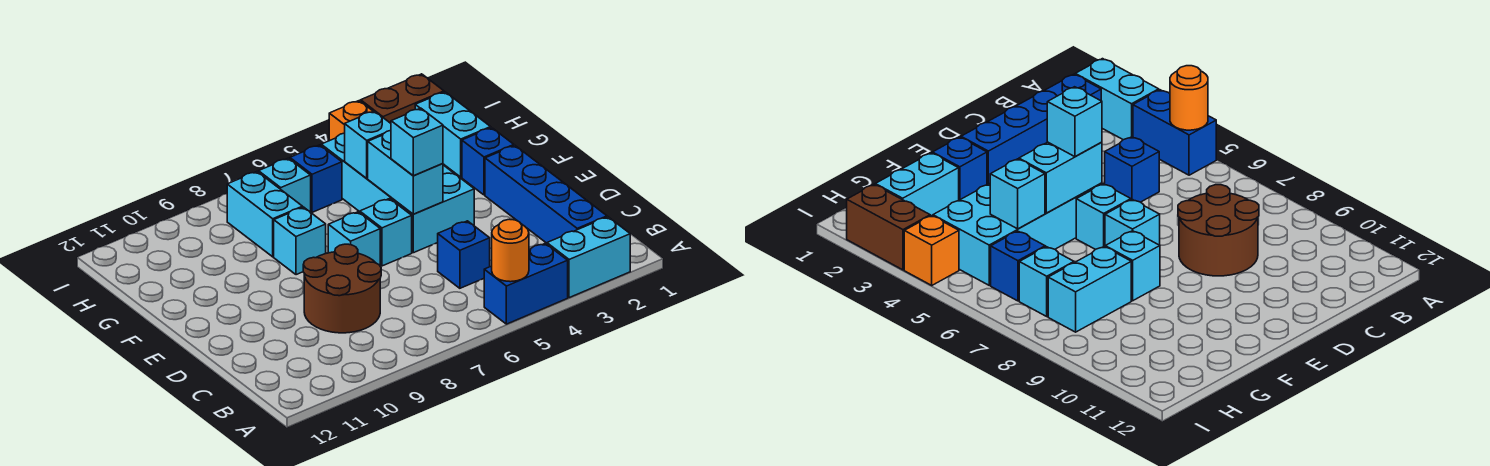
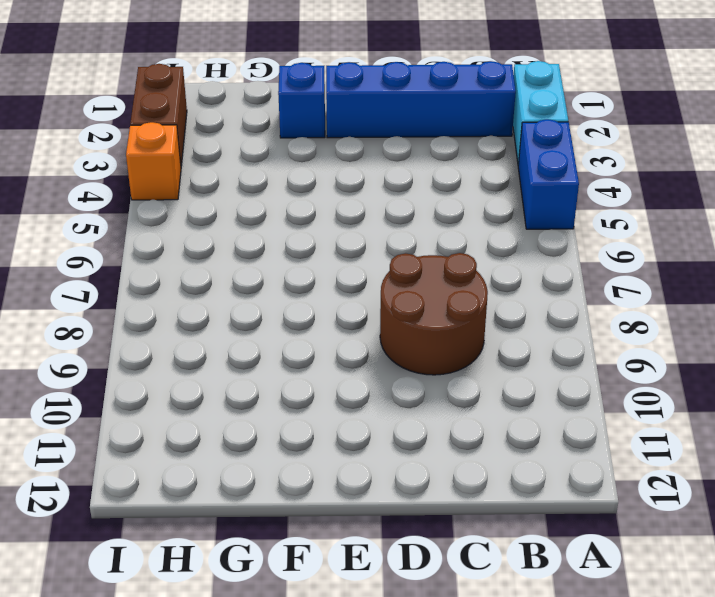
none -> blue 1x1 brick [438,221,490,288]
none -> cyan 2x4 brick [321,133,474,253]
none -> cyan 1x1 brick [360,199,412,266]

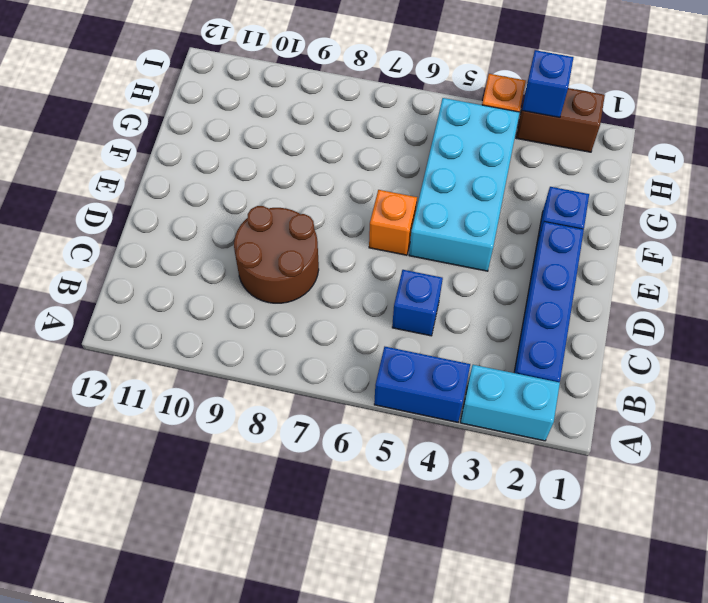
orange 1x1 brick [369,190,417,255] -> cyan 1x1 brick [360,199,412,266]
blue 1x1 brick [522,50,574,118] -> blue 1x1 brick moved to [290,145,342,212]
none -> cyan 1x1 brick [328,212,380,265]
none -> cyan 1x1 brick [274,207,326,275]
none -> cyan 1x2 brick [415,92,491,177]

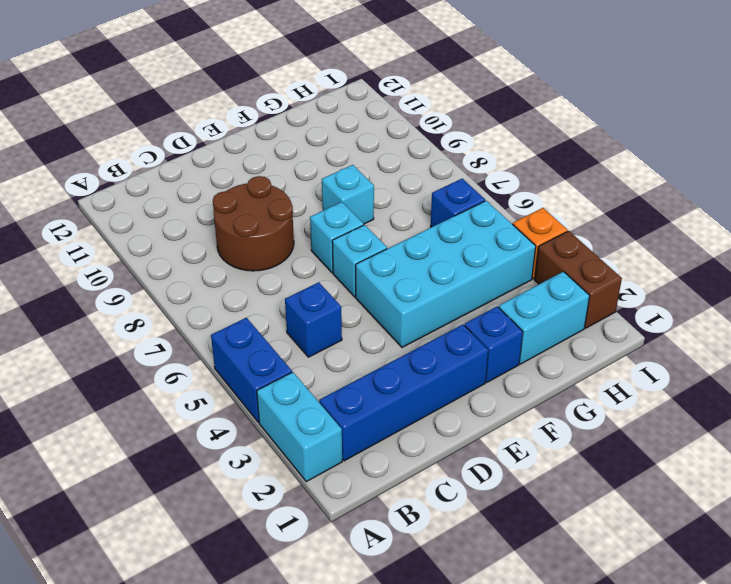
none -> cyan 1x2 brick [227,172,303,257]
none -> cyan 1x1 brick [259,158,311,212]
none -> orange 1x1 round brick [492,219,529,282]

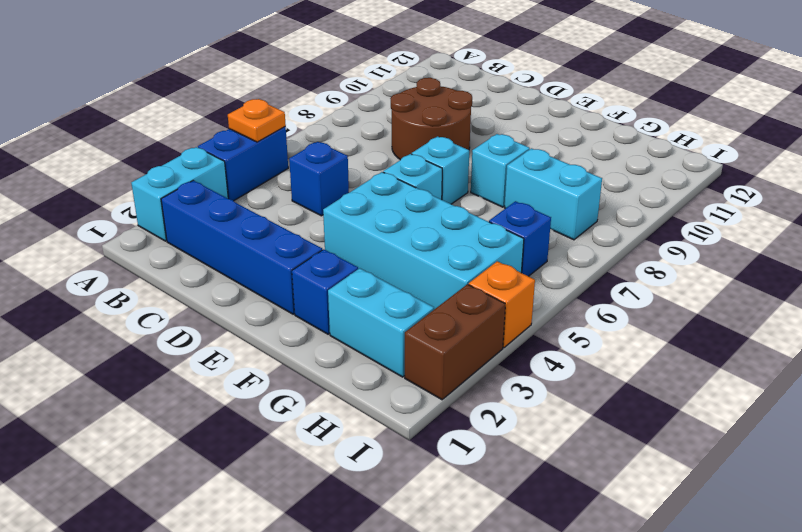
orange 1x1 plate [228,99,286,142] -> orange 1x1 round brick [492,219,529,282]
none -> cyan 1x1 brick [259,158,311,212]
none -> cyan 1x2 brick [368,131,443,214]
none -> cyan 1x1 brick [345,111,391,179]

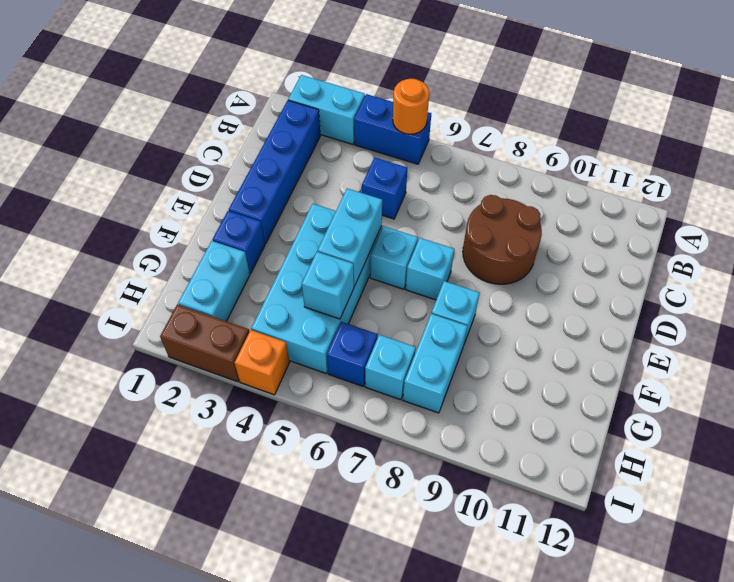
none -> cyan 1x1 brick [391,108,443,176]

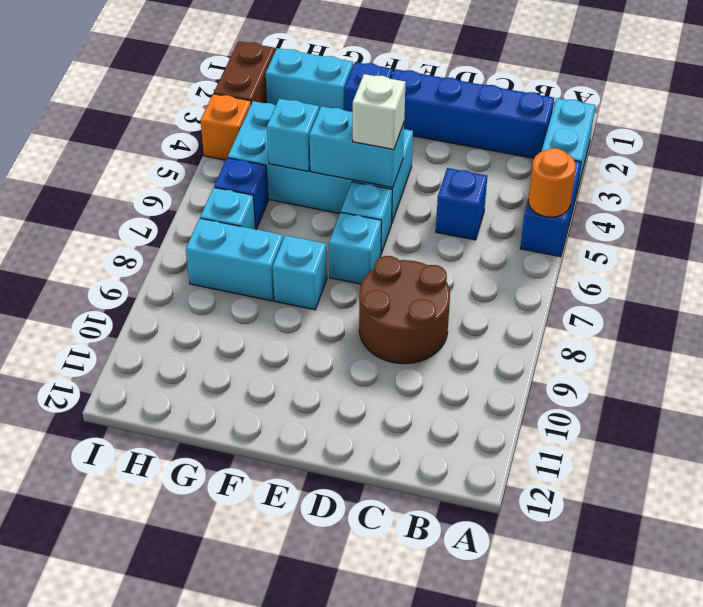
white 1x1 brick [353,74,406,149] -> cyan 1x1 brick [391,108,443,176]

